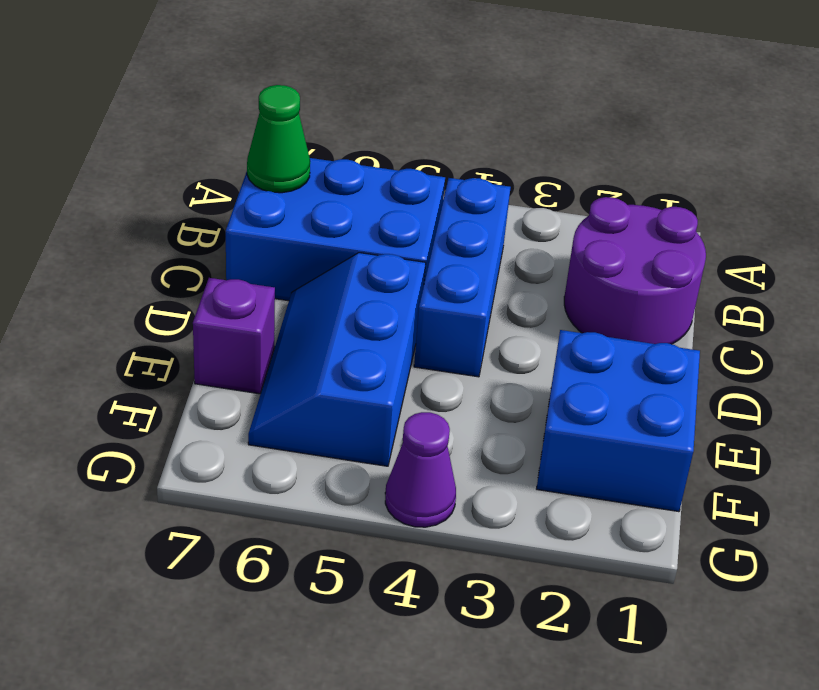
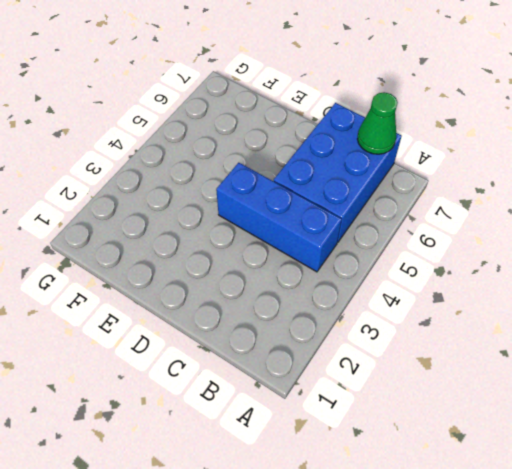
none -> purple 2x2 round brick [564,197,706,344]
none -> blue 2x3 slope [248,253,426,466]

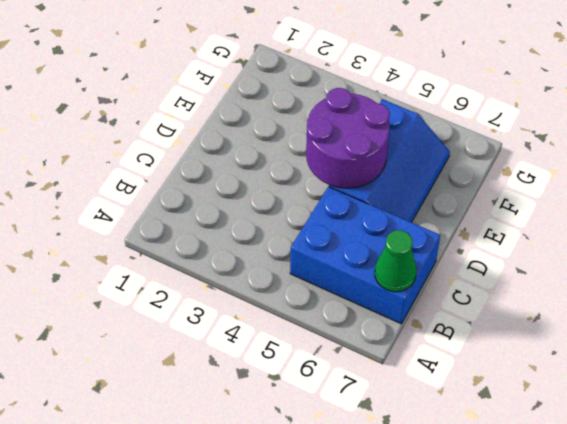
purple 2x2 round brick [306,88,390,188] -> purple 2x2 round brick moved to [564,197,706,344]
none -> blue 1x3 brick [414,178,511,377]
none -> blue 2x2 brick [537,330,700,512]

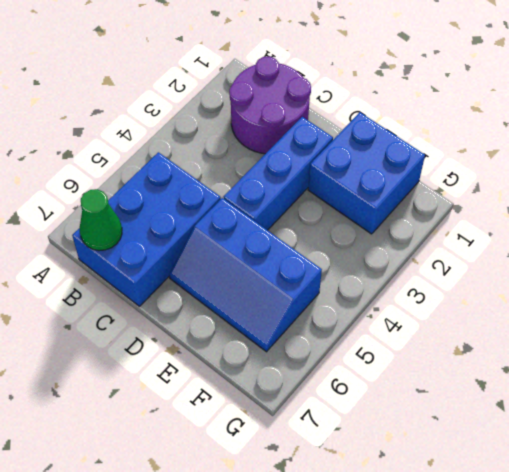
blue 1x3 brick [224,117,333,230] -> blue 1x3 brick turned to [414,178,511,377]
none -> purple 1x1 brick [193,278,275,394]
none -> purple 1x1 cone [385,412,456,527]

